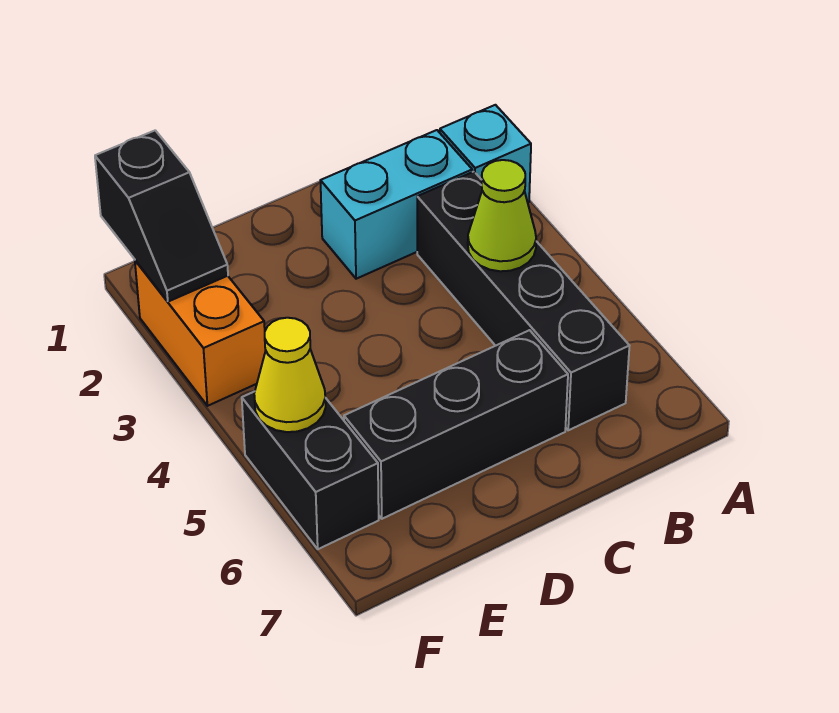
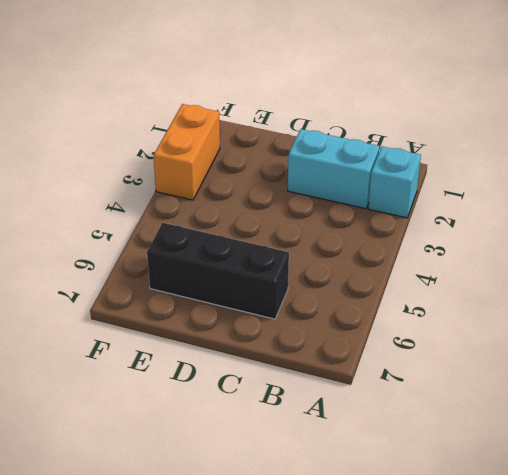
none -> black 1x4 brick [417,172,629,430]
none -> black 1x2 brick [242,391,379,549]

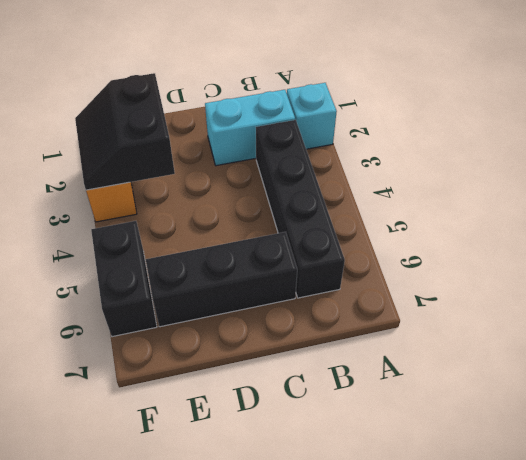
black 2x2 slope [75,73,175,190] -> black 1x2 slope [95,130,228,302]
none -> lime 1x1 cone [468,160,536,271]
none -> yellow 1x1 cone [254,318,326,432]

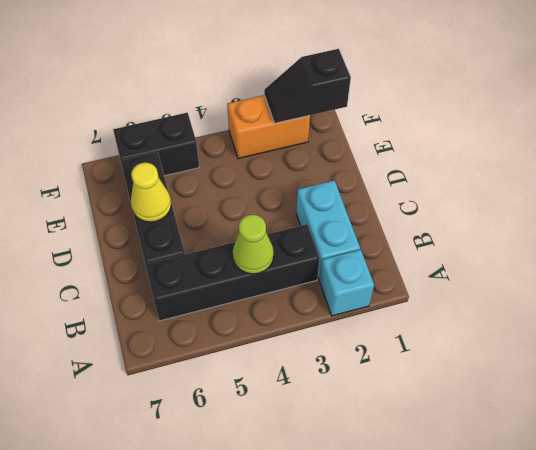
yellow 1x1 cone [131,163,171,222] -> yellow 1x1 cone moved to [254,318,326,432]

